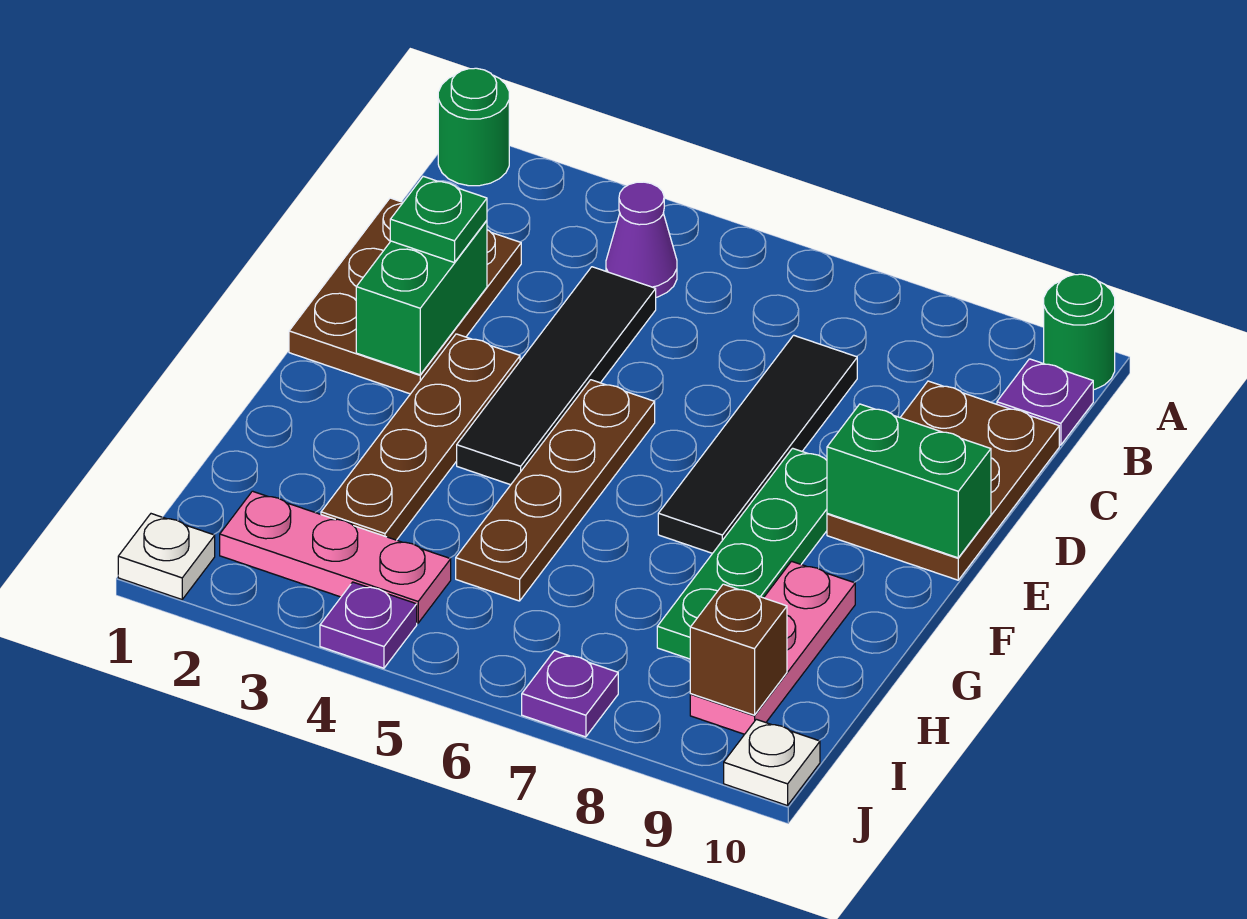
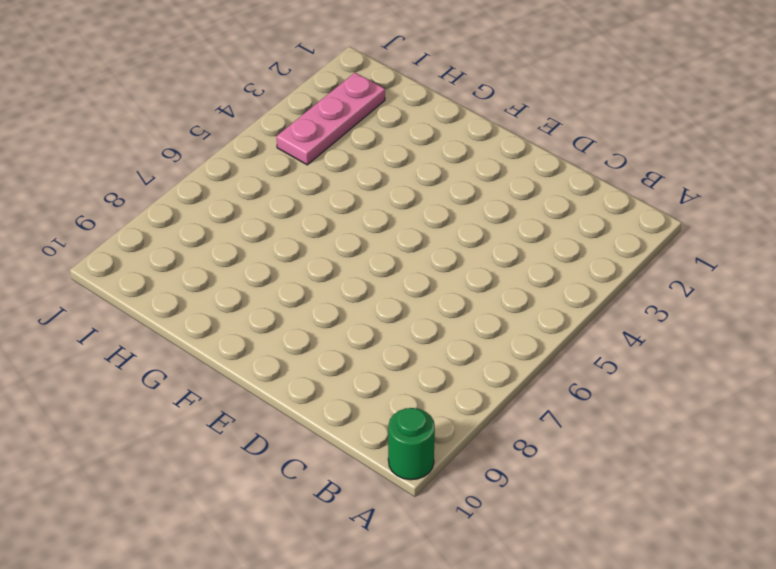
none -> green 1x1 round brick [438,68,509,186]
none -> purple 1x1 cone [606,182,677,297]
none -> purple 1x1 plate [997,359,1093,445]

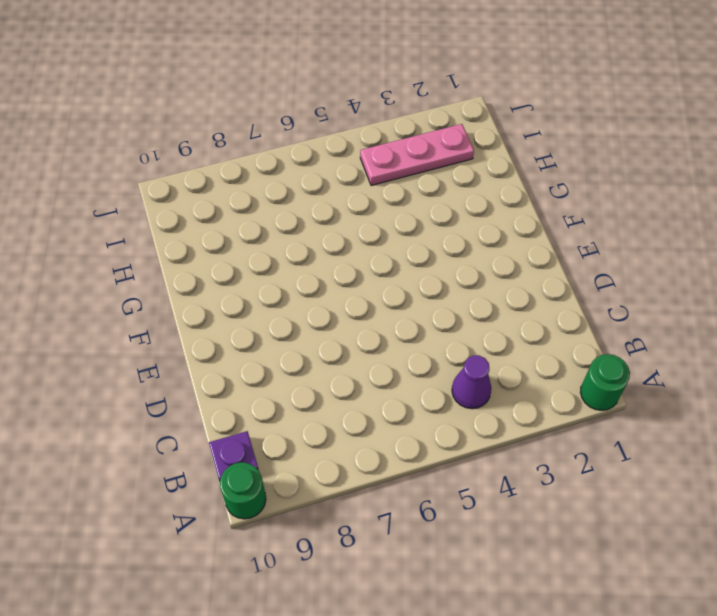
none -> brown 2x3 plate [289,198,521,394]
none -> black 1x4 tile [457,267,656,485]
none -> black 1x4 tile [658,335,857,553]

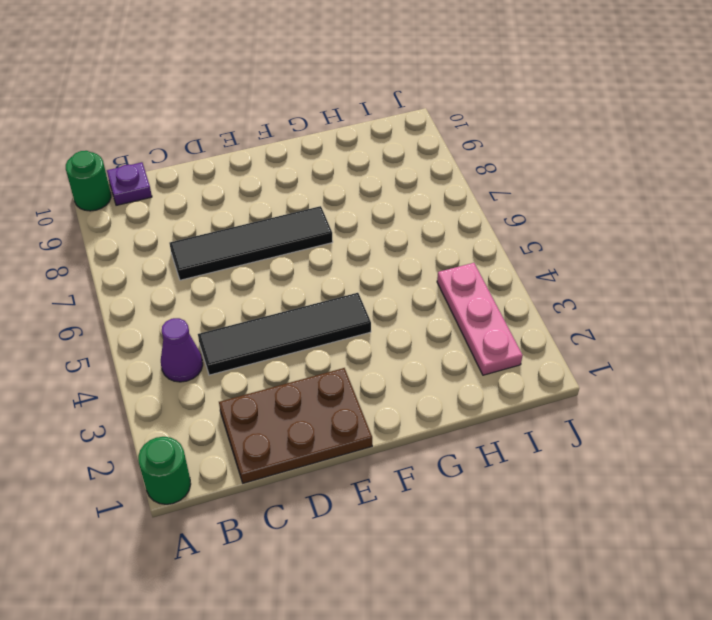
none -> brown 2x3 plate [827,381,1059,580]
none -> brown 1x4 plate [321,334,520,540]
none -> brown 1x4 plate [456,380,655,601]

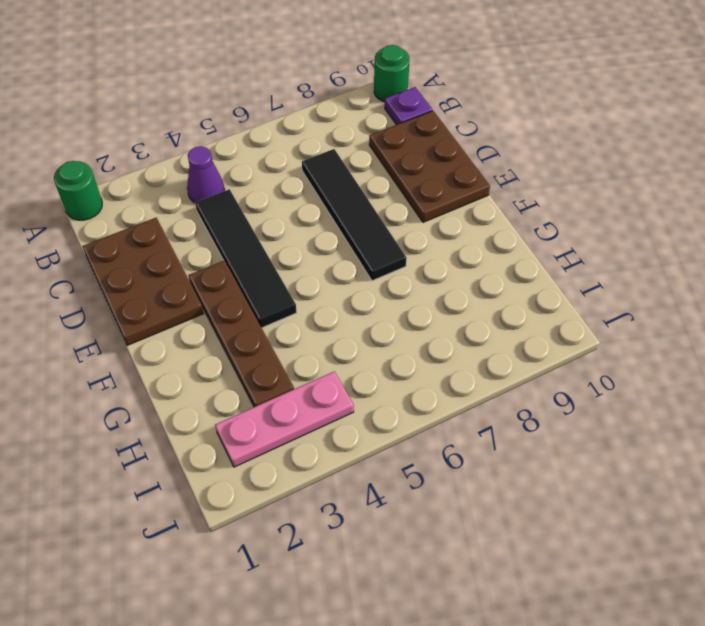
none -> brown 1x4 plate [456,380,655,601]
none -> green 1x4 plate [657,448,827,659]
none -> pink 1x3 plate [690,561,855,734]

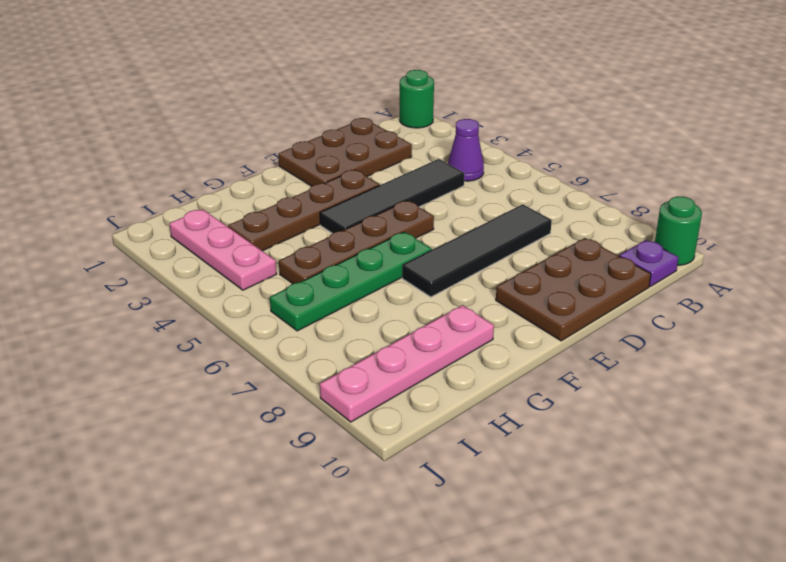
green 1x4 plate [270,232,432,331] -> green 1x4 plate moved to [657,448,827,659]
pink 1x4 plate [320,305,494,422] -> pink 1x3 plate [690,561,855,734]
none -> white 1x1 plate [118,514,215,599]
none -> purple 1x1 plate [320,582,417,668]
none -> purple 1x1 plate [522,651,618,737]

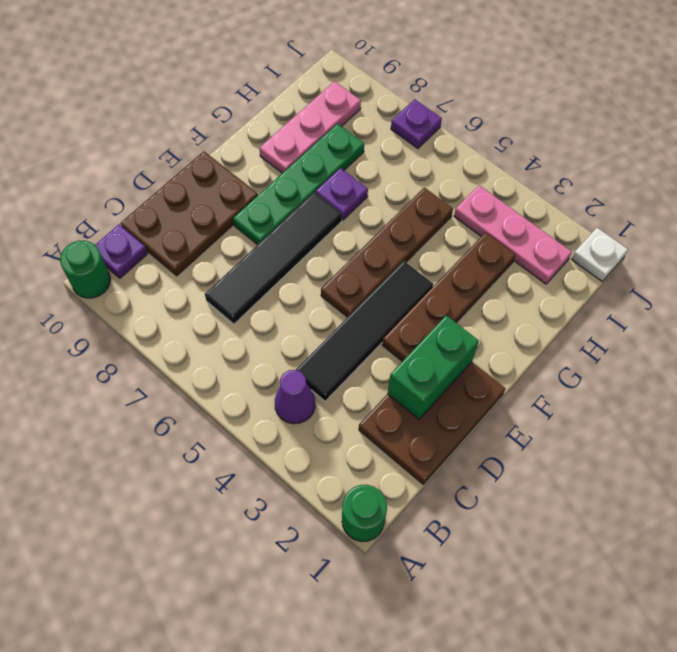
purple 1x1 plate [316,168,368,220] -> purple 1x1 plate moved to [320,582,417,668]
none -> white 1x1 plate [724,719,820,806]
none -> green 1x2 brick [827,404,991,558]
none -> brown 1x1 brick [690,584,787,715]

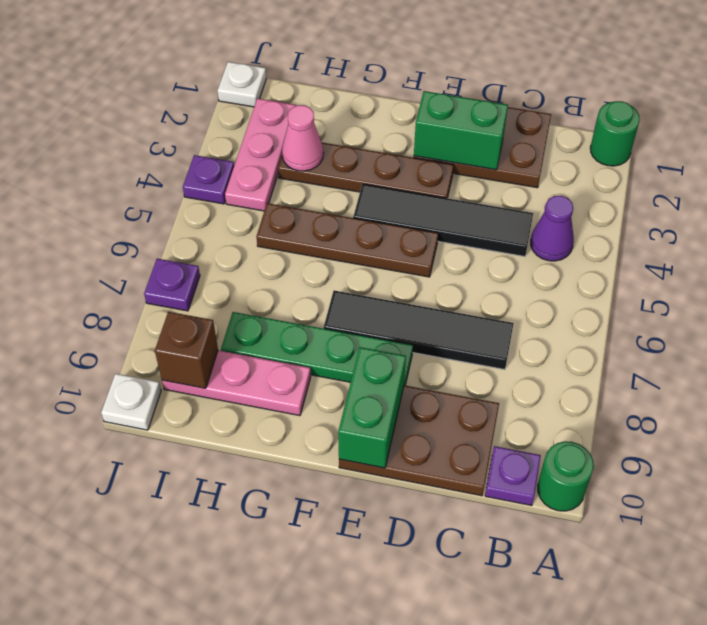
pink 1x1 cone [282,105,323,171] -> none
none -> green 1x1 plate [390,176,487,263]

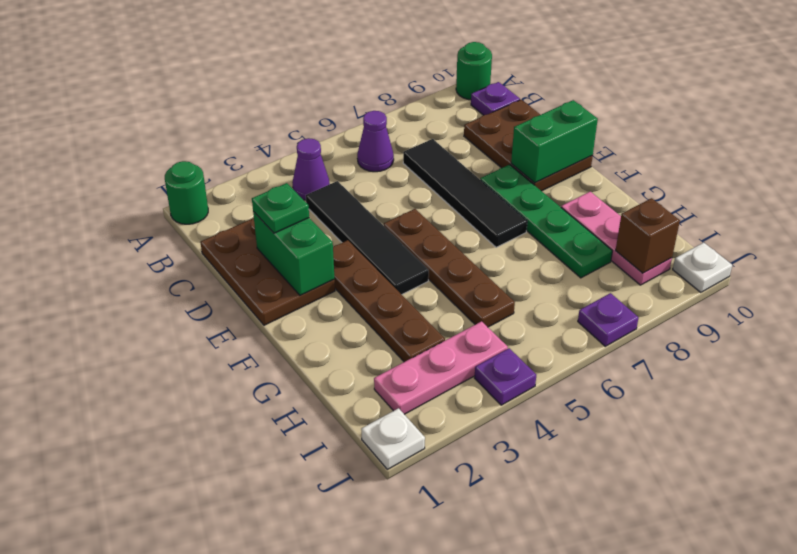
purple 1x1 cone [357,111,394,172] -> none

